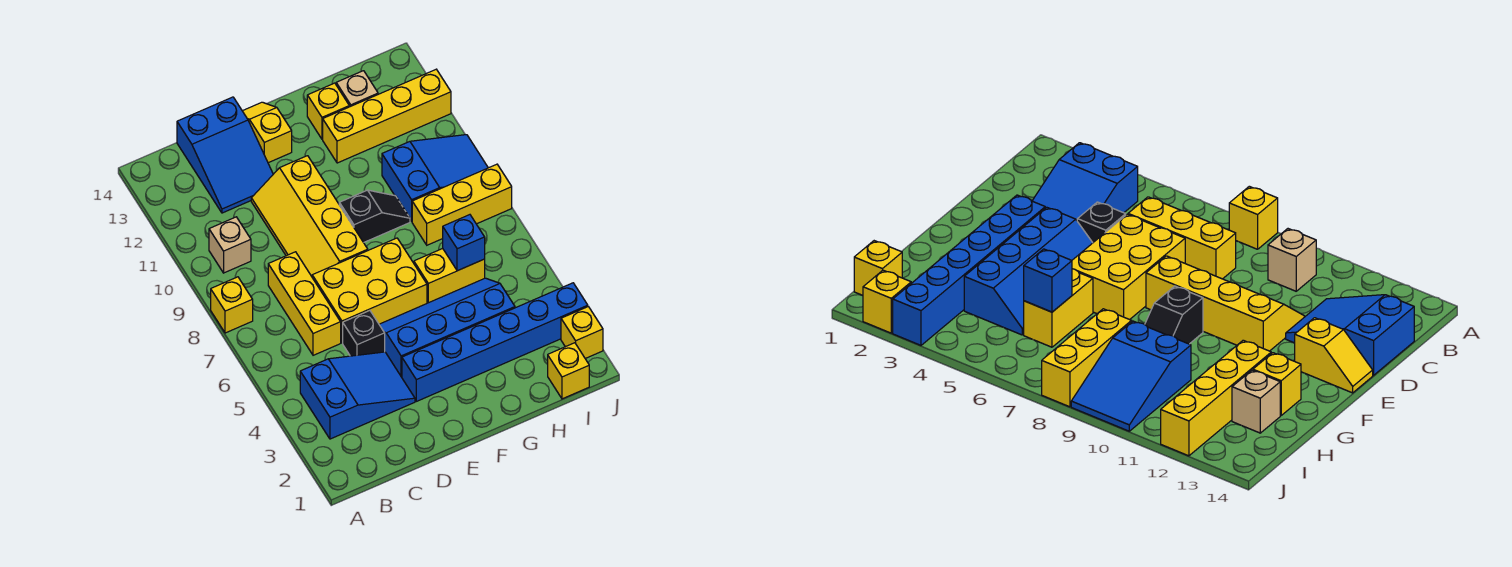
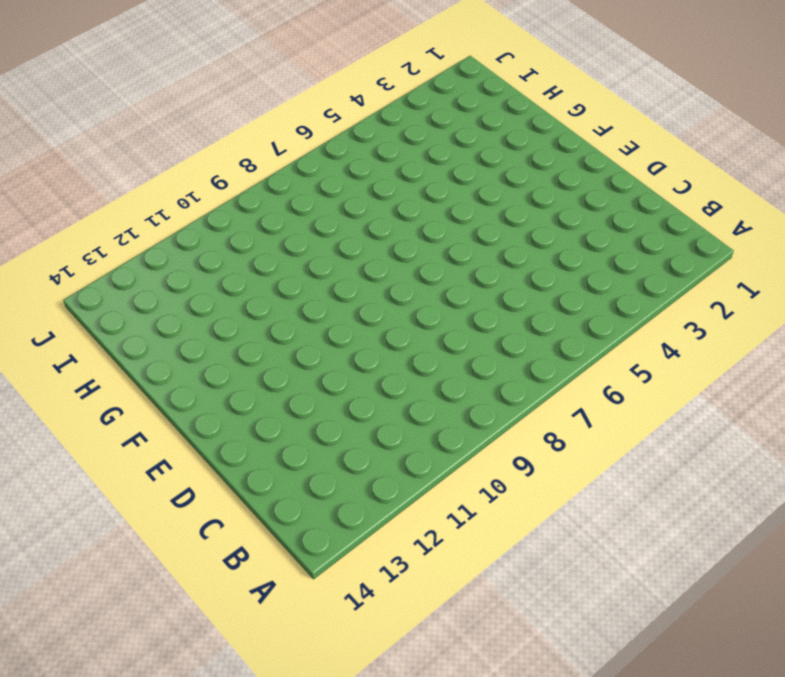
none -> yellow 1x1 brick [211,277,253,333]
none -> blue 2x3 slope [300,352,415,439]
none -> tan 1x1 brick [209,217,251,273]

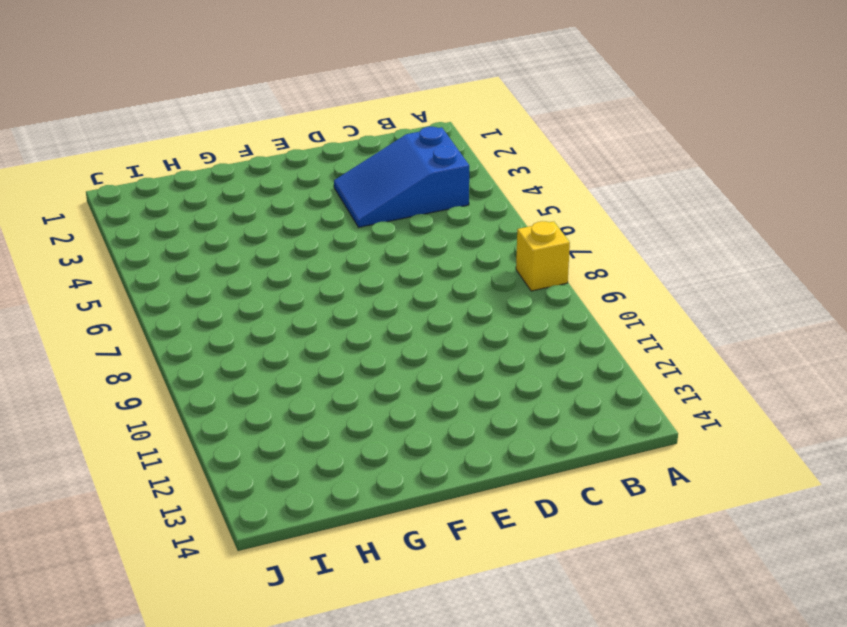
none -> tan 1x1 brick [209,217,251,273]
none -> yellow 1x3 brick [268,252,341,355]
none -> blue 2x3 slope [177,97,273,213]

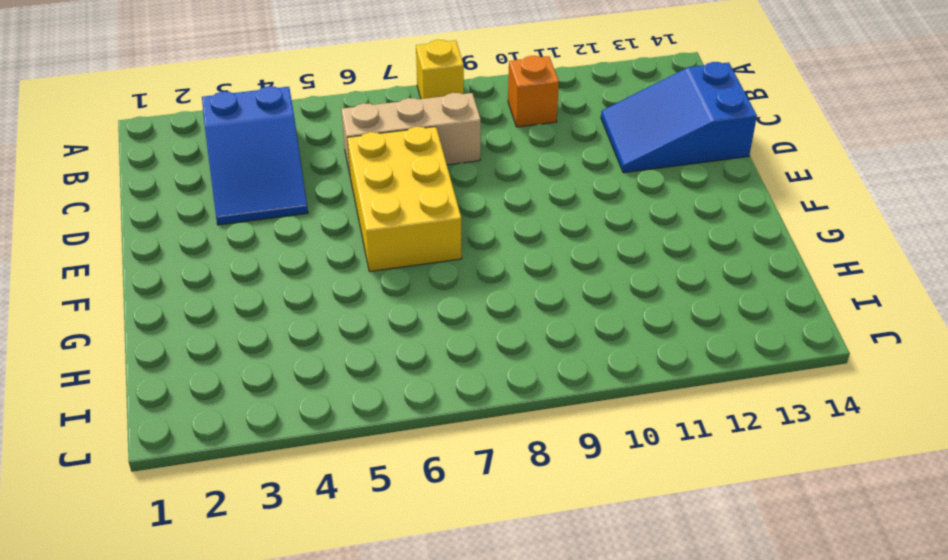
orange 1x1 brick [508,56,559,127] -> tan 1x1 brick [209,217,251,273]
tan 1x3 brick [341,93,481,174] -> yellow 1x3 brick [268,252,341,355]
none -> black 1x1 brick [343,311,385,356]
none -> yellow 2x4 slope [251,156,368,276]
none -> blue 1x6 brick [402,283,588,401]

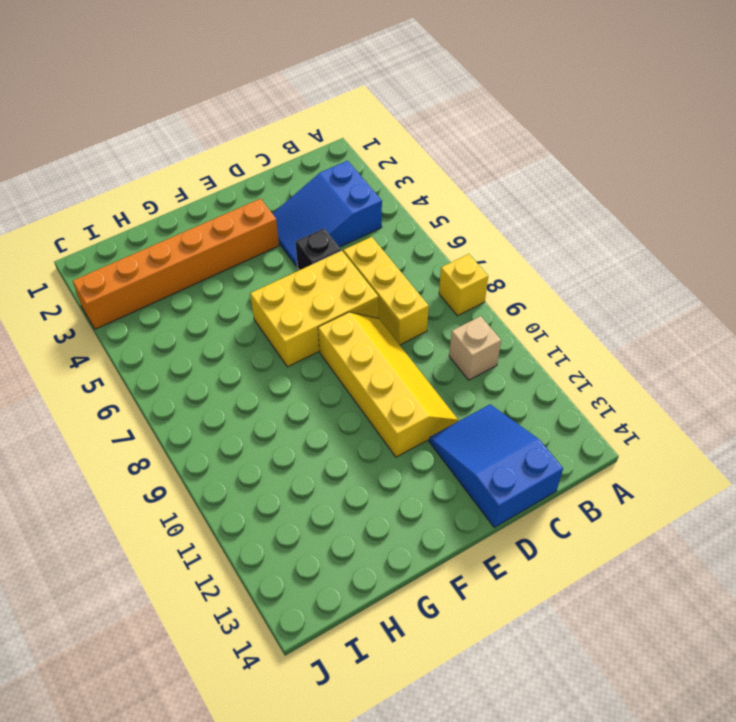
orange 1x6 brick [73,199,279,329] -> blue 1x6 brick [402,283,588,401]
none -> blue 2x4 slope [379,278,515,377]
none -> yellow 1x2 slope [243,102,292,163]
none -> black 1x2 slope [339,190,410,243]

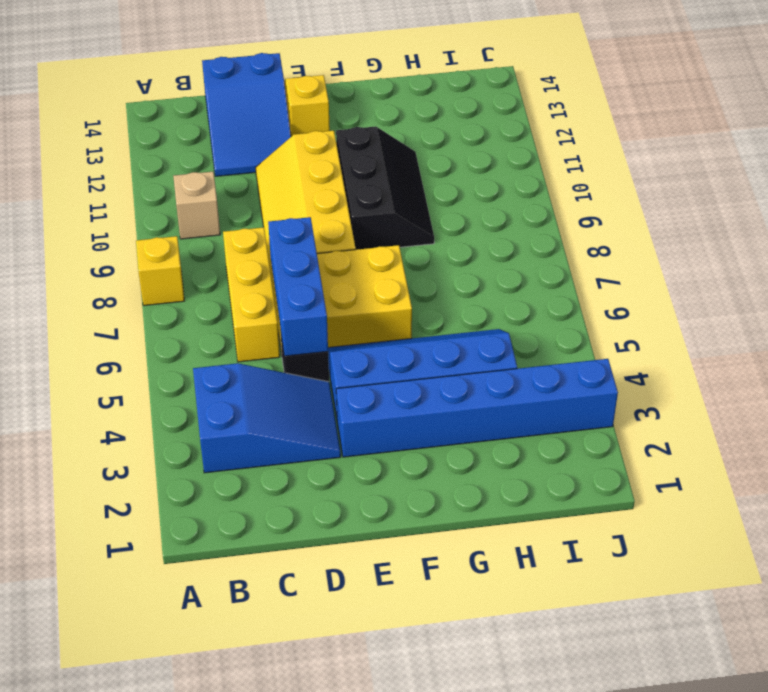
blue 1x3 brick [268,217,328,356] -> none
black 2x3 slope [336,126,434,250] -> black 1x2 slope [339,190,410,243]
none -> yellow 1x2 brick [414,249,485,303]
none -> yellow 1x4 brick [323,69,451,163]
none -> yellow 1x1 brick [307,83,349,139]

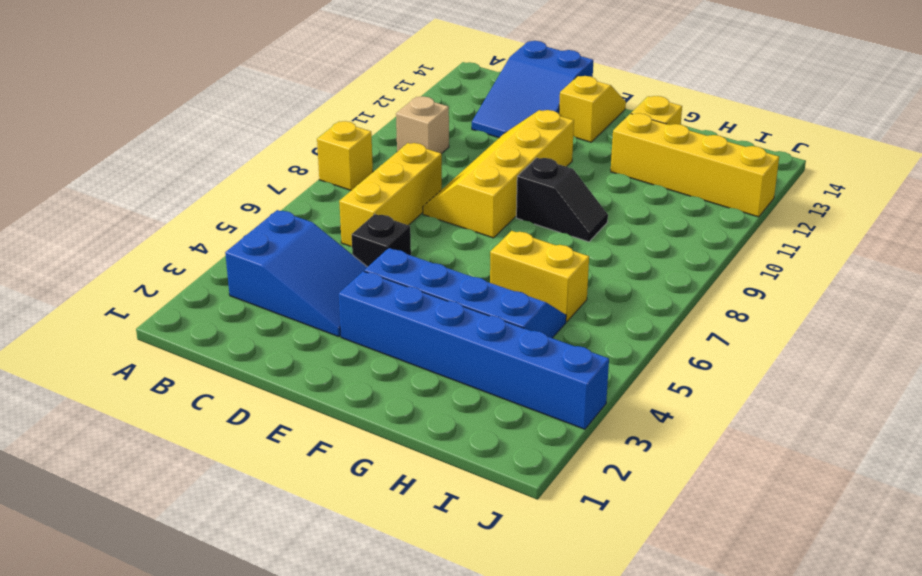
none -> yellow 2x3 brick [312,238,427,343]
none -> yellow 1x3 brick [412,164,512,245]
none -> blue 2x3 slope [382,135,488,221]

